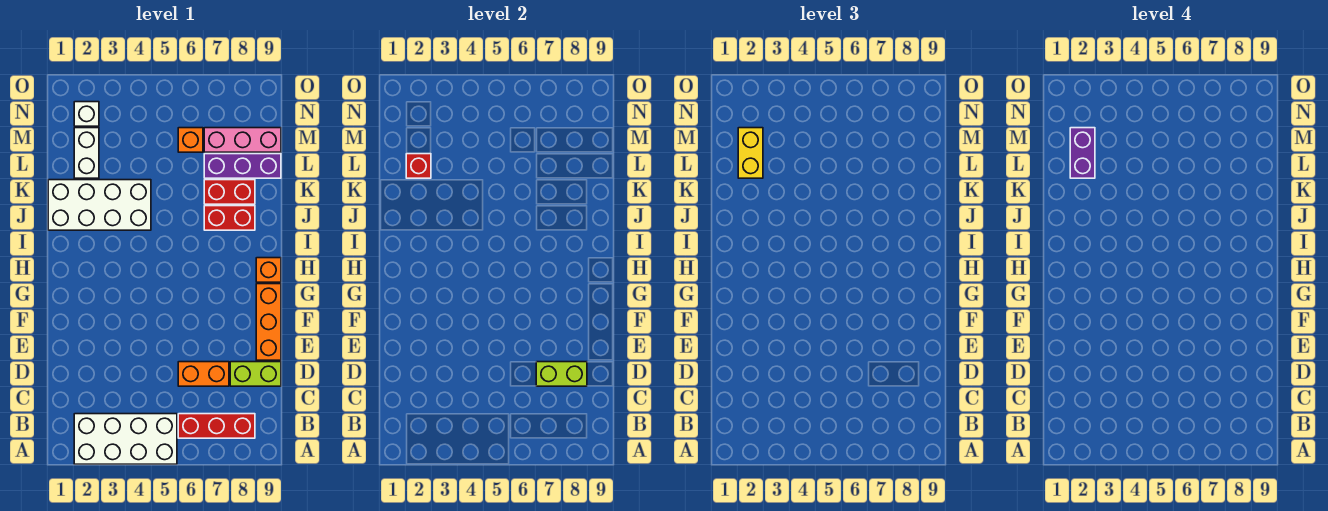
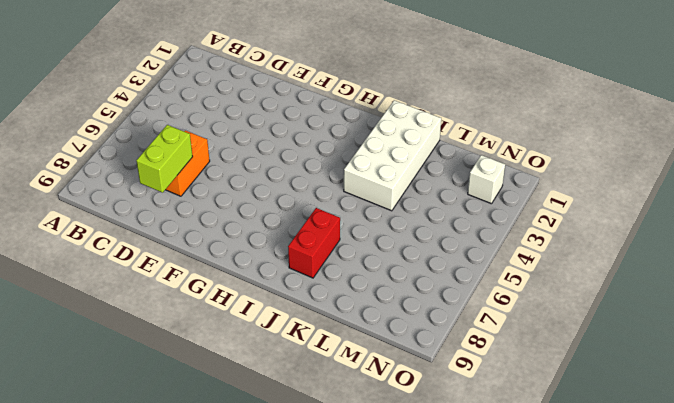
none -> white 2x4 brick [74,414,177,464]
none -> red 1x3 brick [178,414,255,438]
none -> lime 1x2 brick [230,362,281,386]

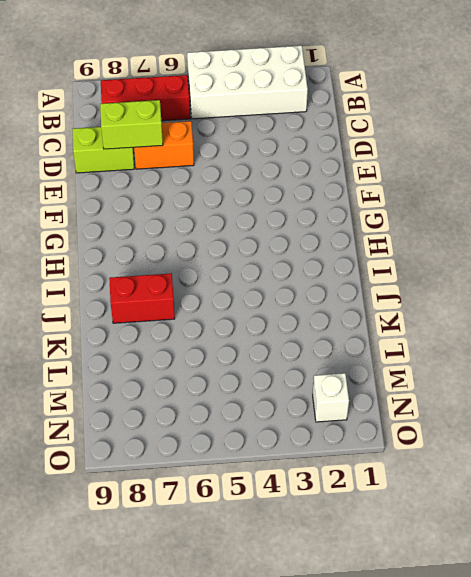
none -> orange 1x3 brick [256,284,281,360]
none -> orange 1x1 brick [256,258,281,282]
none -> white 2x4 brick [48,180,151,230]

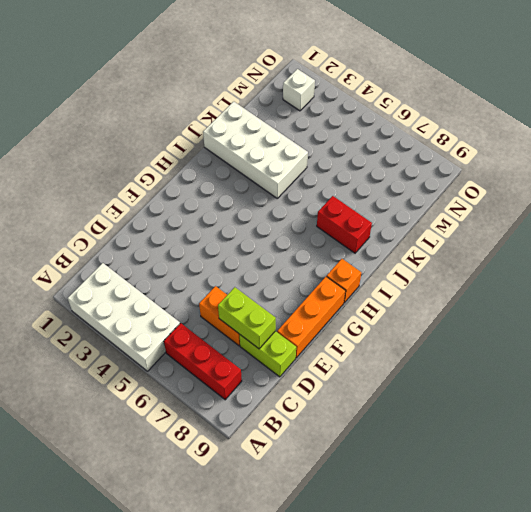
none -> red 1x2 brick [204,180,255,204]
none -> white 1x2 brick [74,128,99,178]
none -> purple 1x3 brick [204,154,281,178]

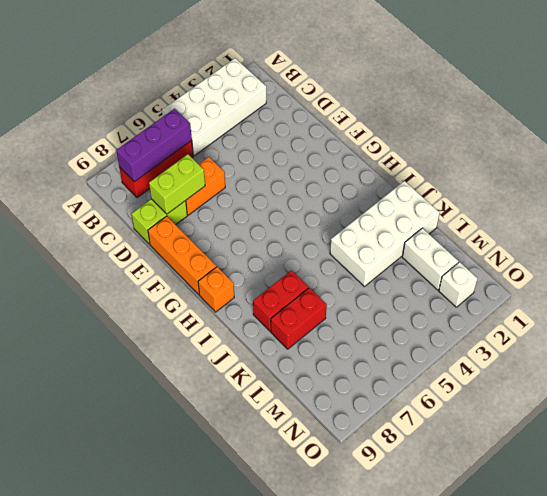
purple 1x3 brick [116,109,192,182] -> purple 1x3 brick moved to [204,154,281,178]
none -> orange 1x1 brick [178,128,203,152]
none -> pink 1x3 brick [204,128,281,152]
none -> red 1x1 brick [406,154,431,178]

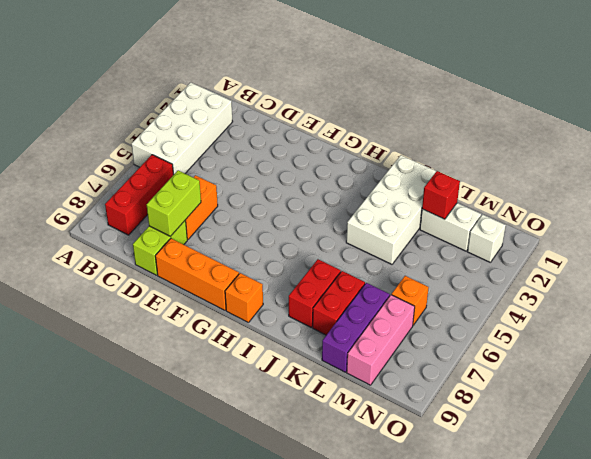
none -> yellow 1x2 brick [738,128,763,178]
none -> purple 1x2 brick [1070,128,1095,178]

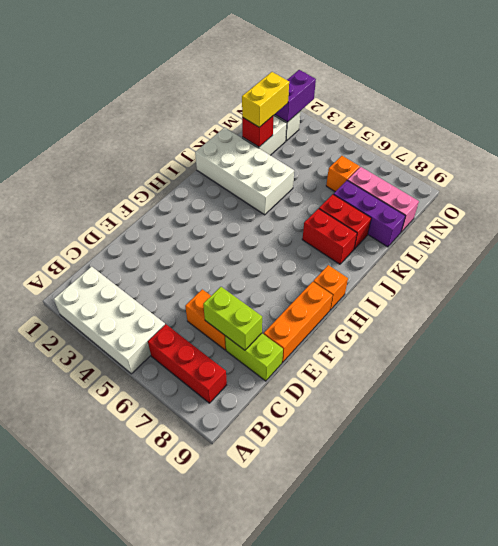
purple 1x2 brick [275,70,316,122] -> purple 1x2 brick moved to [1070,128,1095,178]

